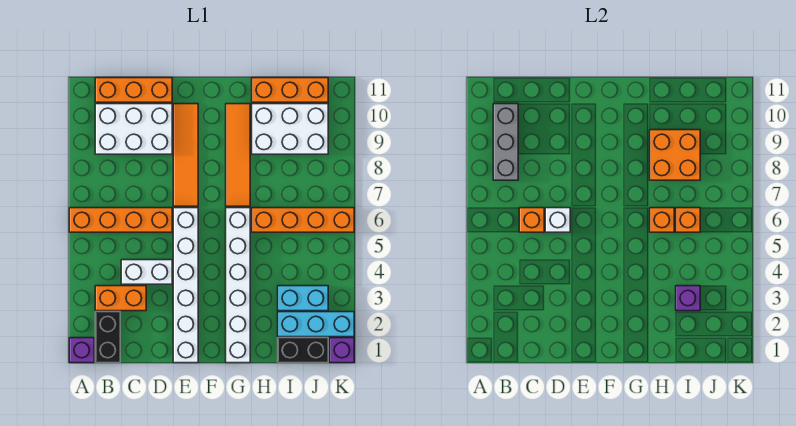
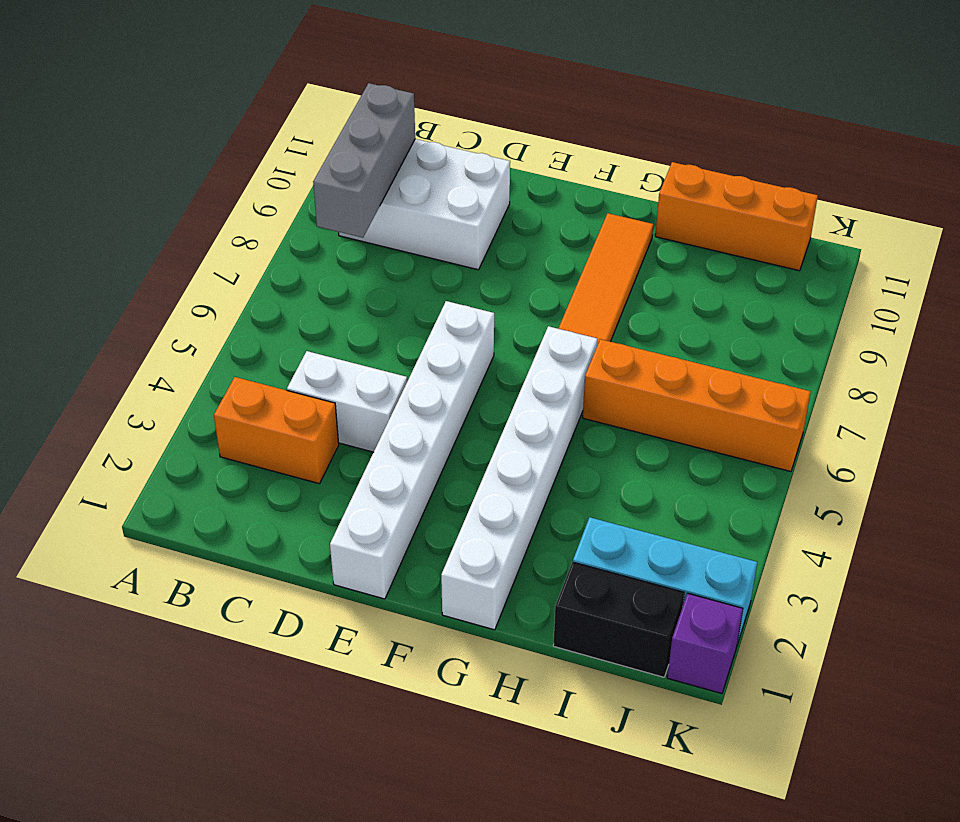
none -> purple 1x1 brick [69,338,94,363]
none -> orange 1x4 brick [69,208,172,232]
none -> black 1x2 brick [95,312,120,363]

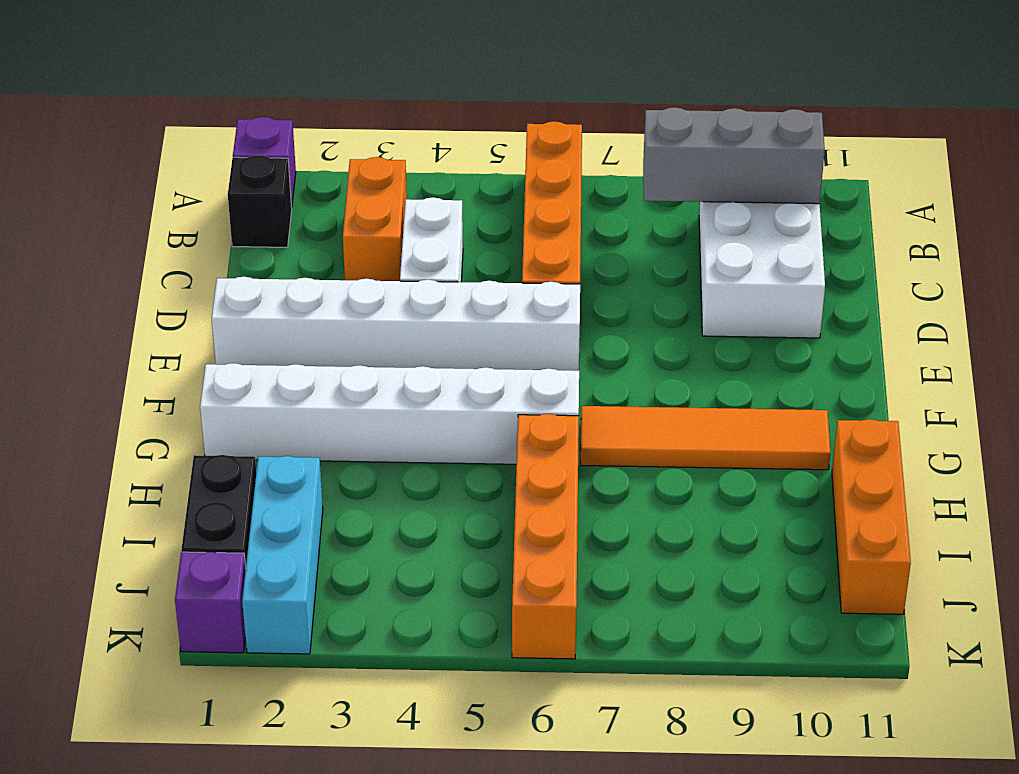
black 1x1 brick [228,155,292,247] -> black 1x2 brick [95,312,120,363]
none -> orange 1x3 brick [95,78,172,102]
none -> orange 1x4 tile [173,104,198,206]
none -> white 2x3 brick [252,104,328,154]

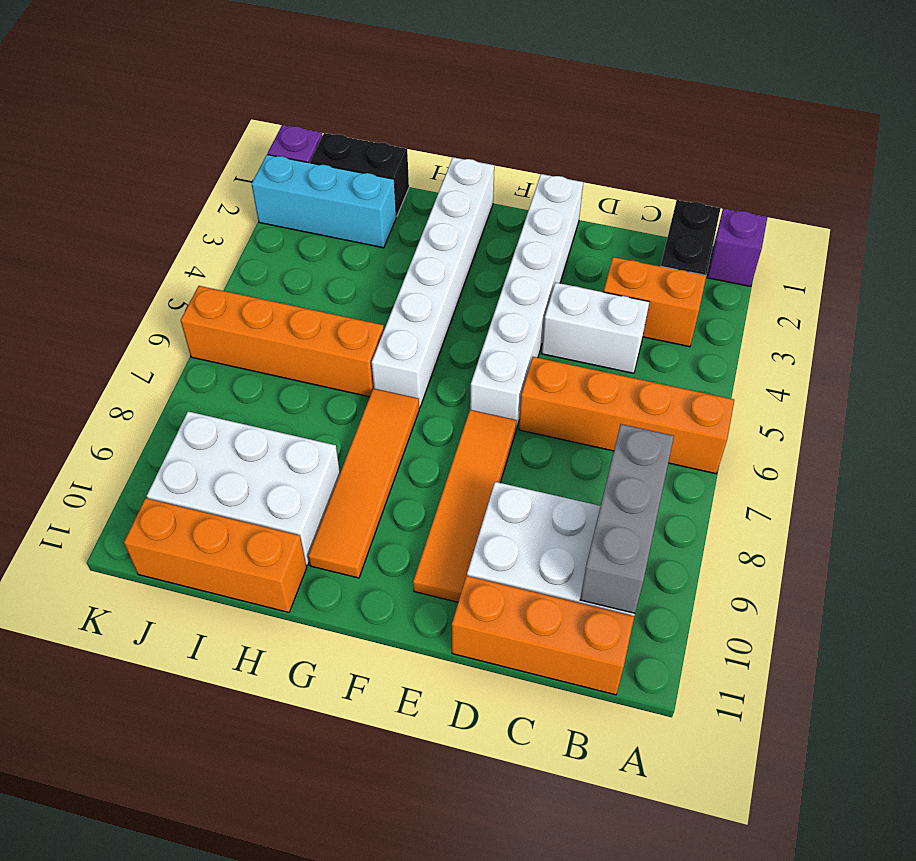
none -> cyan 1x2 brick [278,286,328,311]
none -> orange 1x1 brick [519,208,544,232]
none -> white 1x1 brick [545,208,570,232]

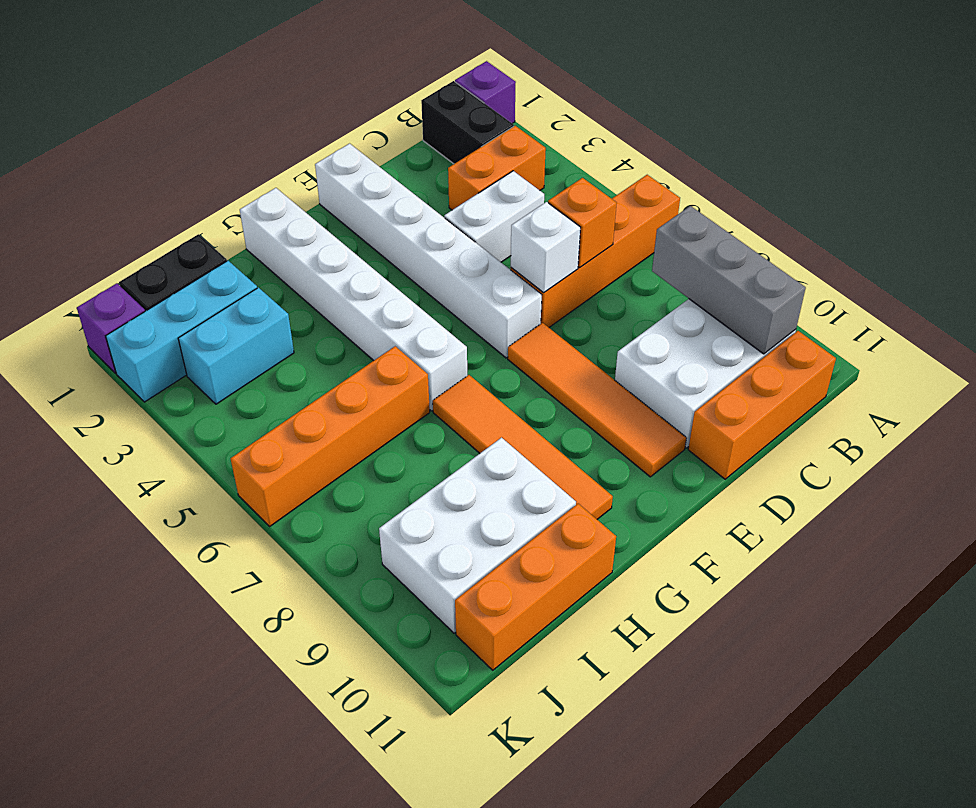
none -> orange 1x1 brick [650,208,674,232]
none -> orange 2x2 brick [650,130,700,180]
none -> purple 1x1 brick [676,286,700,311]

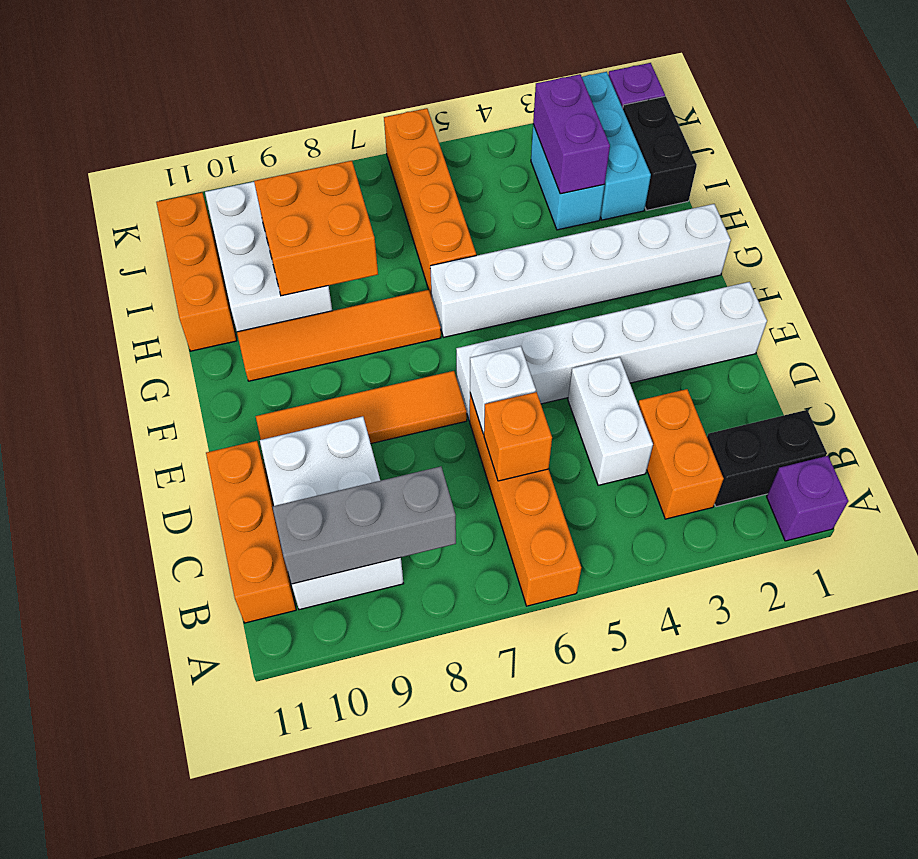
purple 1x2 brick [533,74,610,194] -> purple 1x1 brick [676,286,700,311]
none -> orange 1x1 brick [650,208,674,232]
none -> orange 1x1 brick [676,208,700,232]

